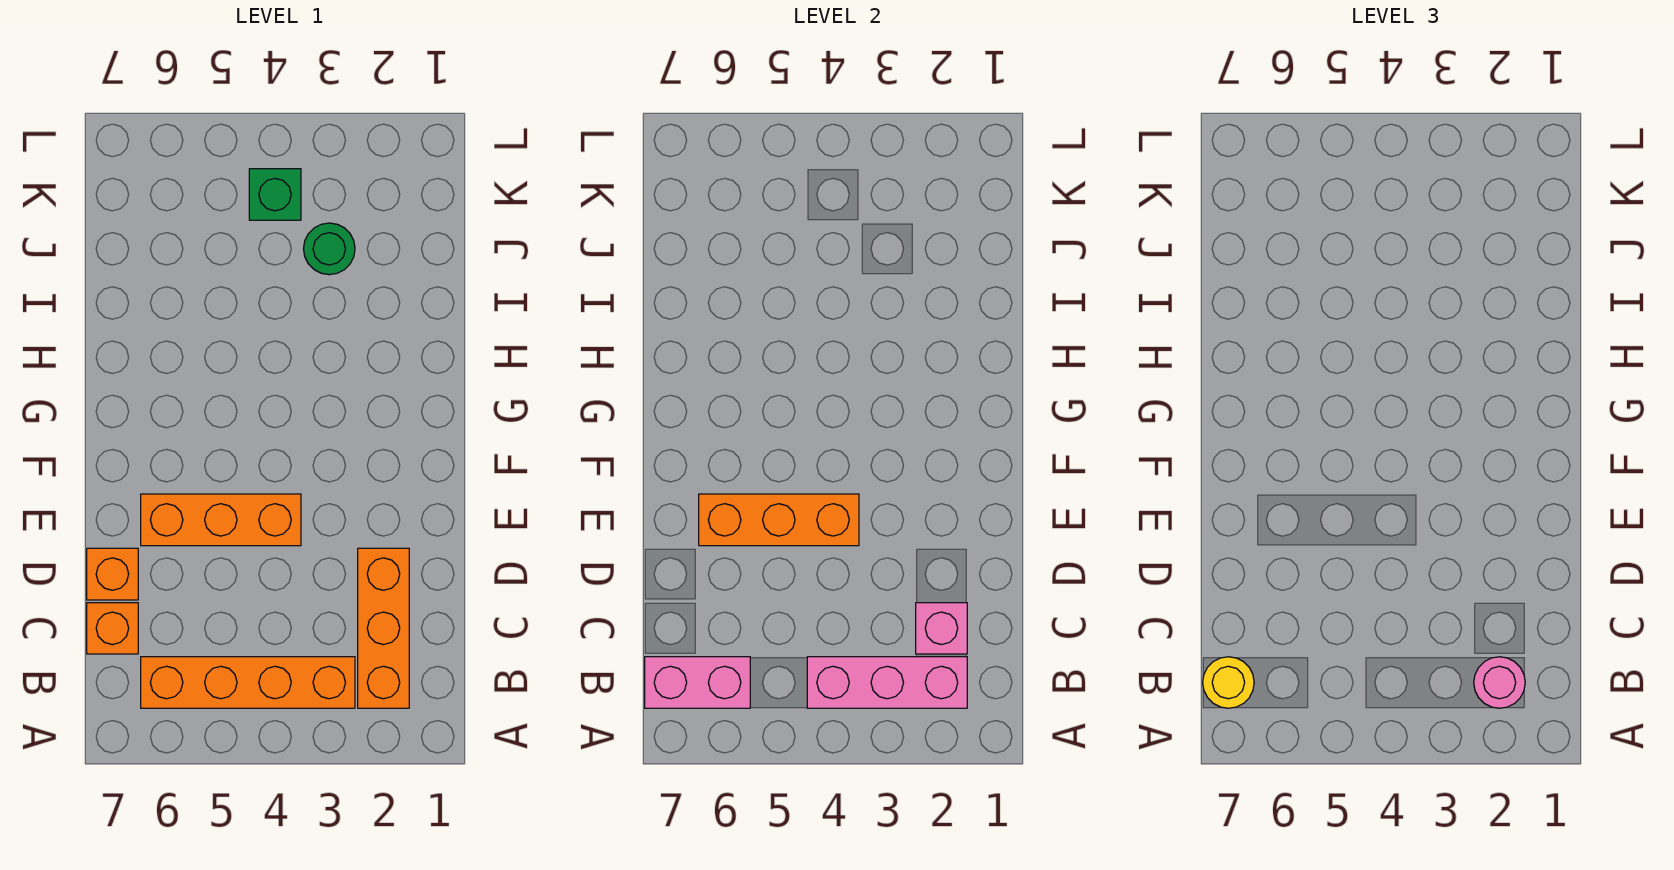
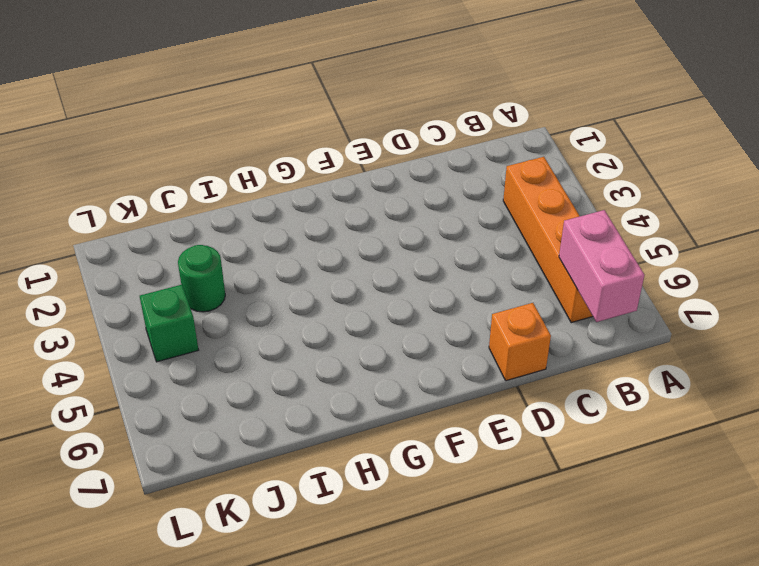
none -> orange 1x3 brick [358,548,409,708]
none -> orange 1x1 brick [87,603,138,654]
none -> orange 1x3 brick [141,494,301,546]

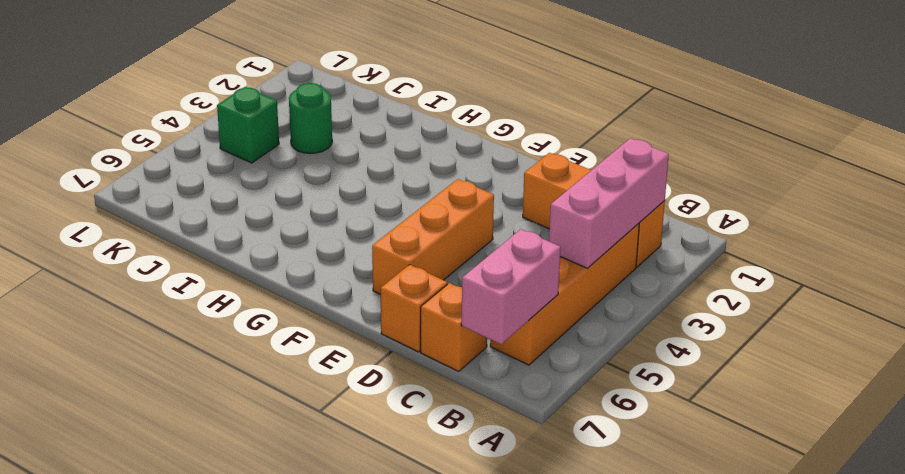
none -> pink 1x1 brick [916,603,967,654]
none -> orange 1x3 brick [699,494,859,546]
none -> pink 1x1 round brick [1474,657,1525,708]

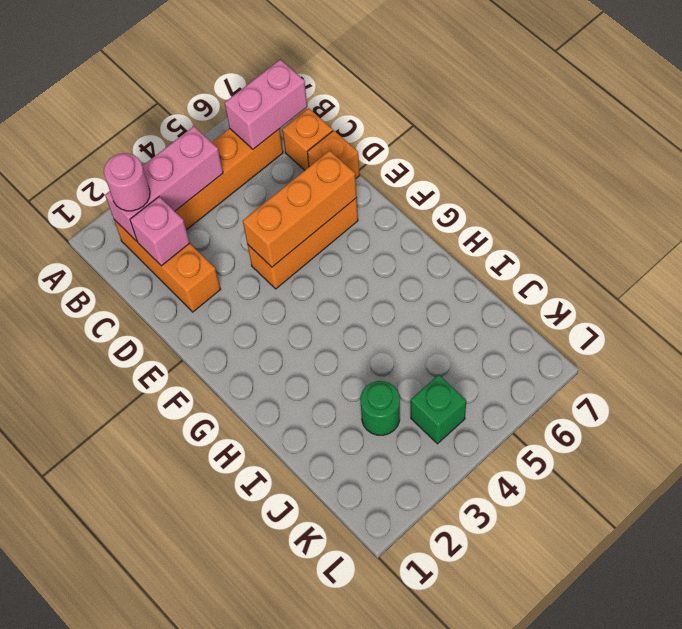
none -> yellow 1x1 round brick [1203,657,1254,708]

